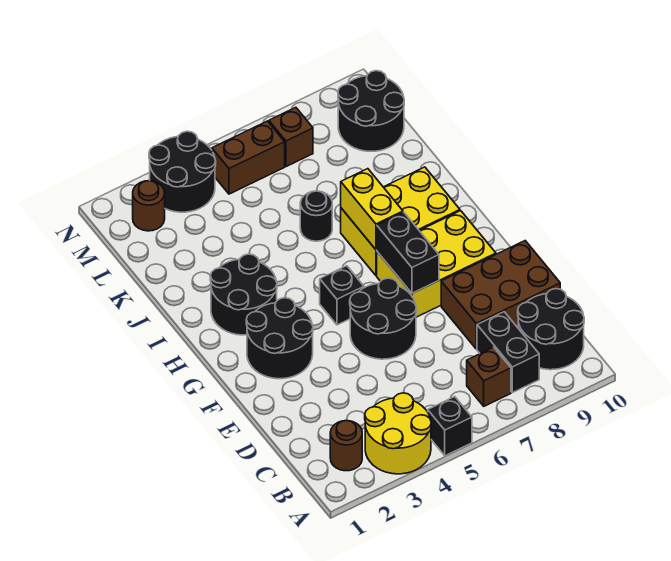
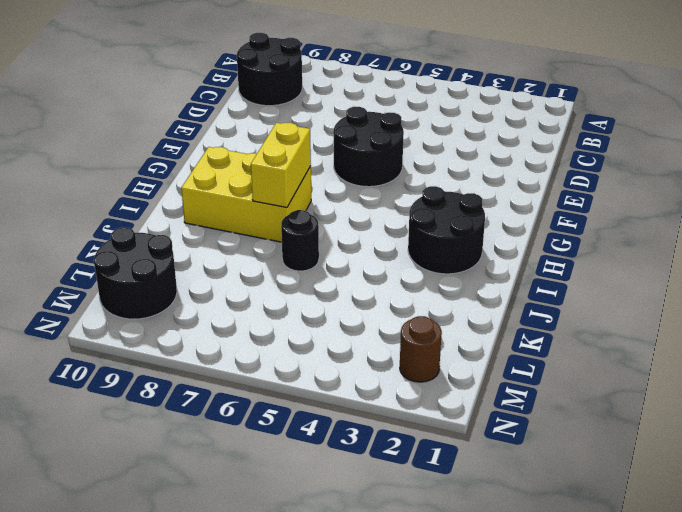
none -> yellow 2x2 round brick [365,393,431,474]
none -> black 1x1 brick [428,397,472,456]
none -> brown 1x1 round brick [330,421,362,471]

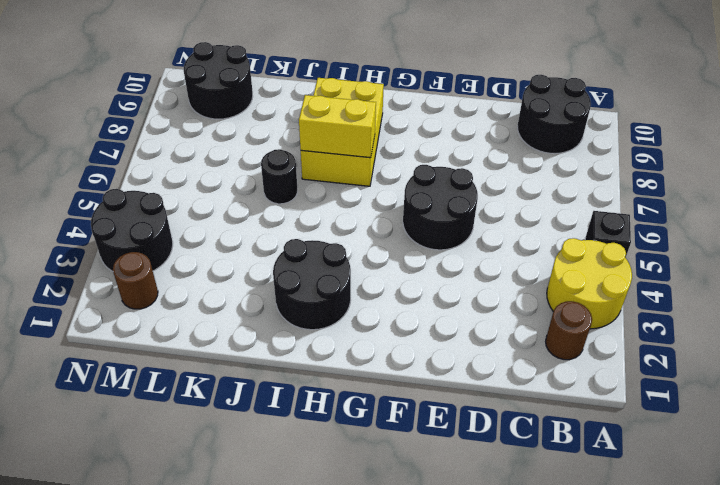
none -> brown 1x1 brick [467,347,511,406]
none -> black 1x2 brick [477,312,539,393]
none -> brown 2x3 brick [441,241,560,349]

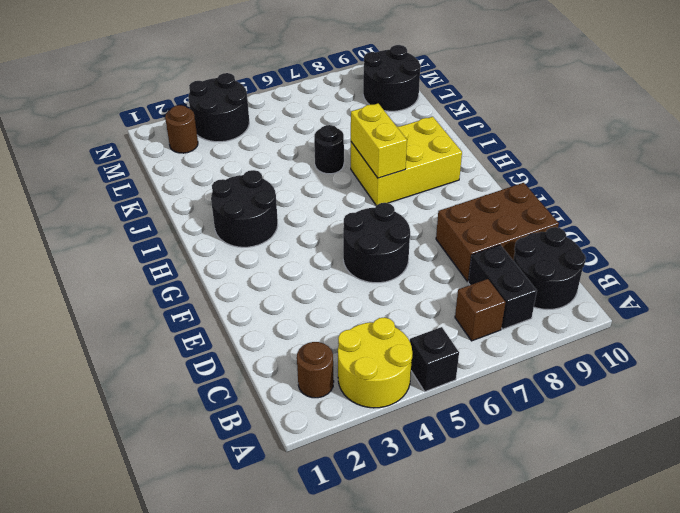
none -> black 2x2 round brick [246,298,313,379]
none -> yellow 2x3 brick [377,211,496,317]
none -> black 1x1 brick [320,266,364,325]

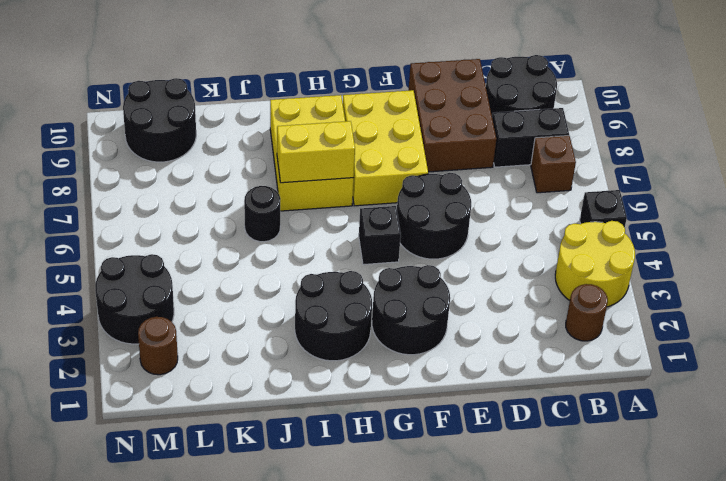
none -> brown 1x2 brick [212,121,285,194]
none -> brown 1x1 brick [269,107,313,167]
none -> black 1x2 brick [377,212,439,293]

